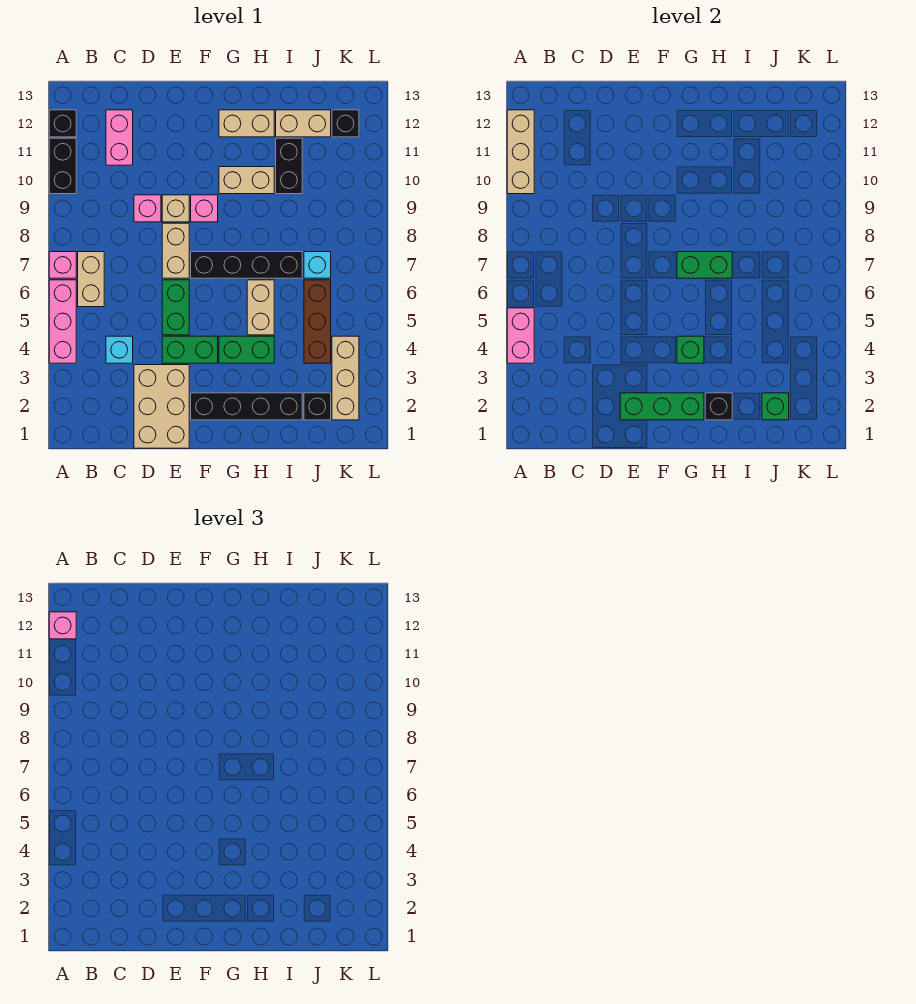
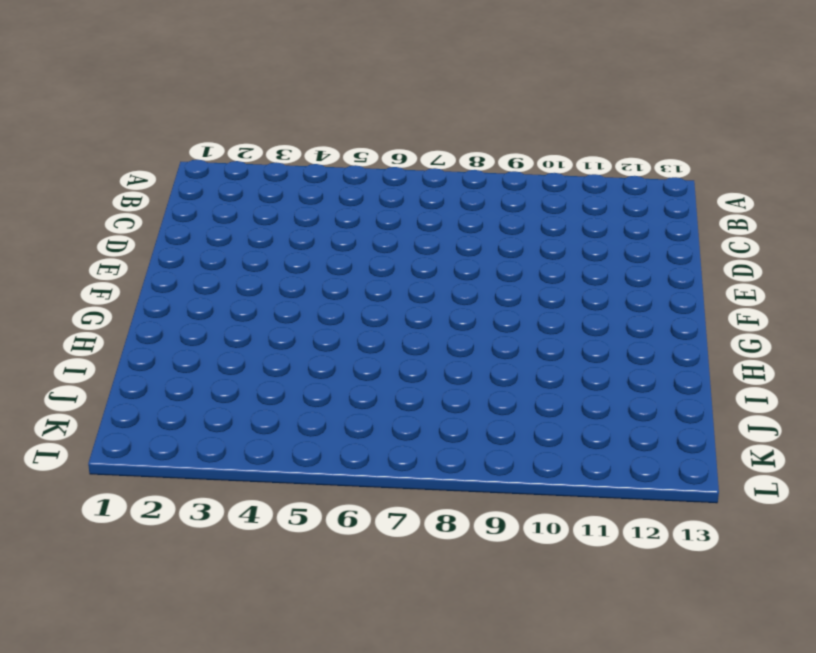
none -> pink 1x3 brick [49,280,76,363]
none -> pink 1x1 brick [49,252,76,278]
none -> black 1x2 brick [49,138,76,194]
none -> black 1x1 brick [49,110,76,137]

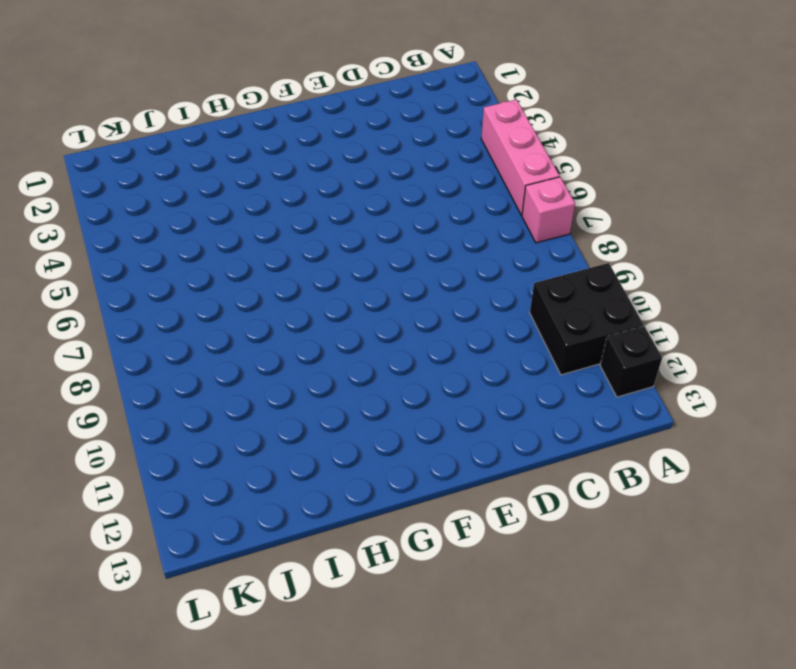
black 2x2 brick [530,263,643,375] -> black 1x2 brick [49,138,76,194]
none -> tan 1x2 brick [78,252,104,307]
none -> cyan 1x1 brick [106,336,133,363]
none -> pink 1x2 brick [106,110,133,165]
none -> tan 2x3 brick [134,365,189,448]

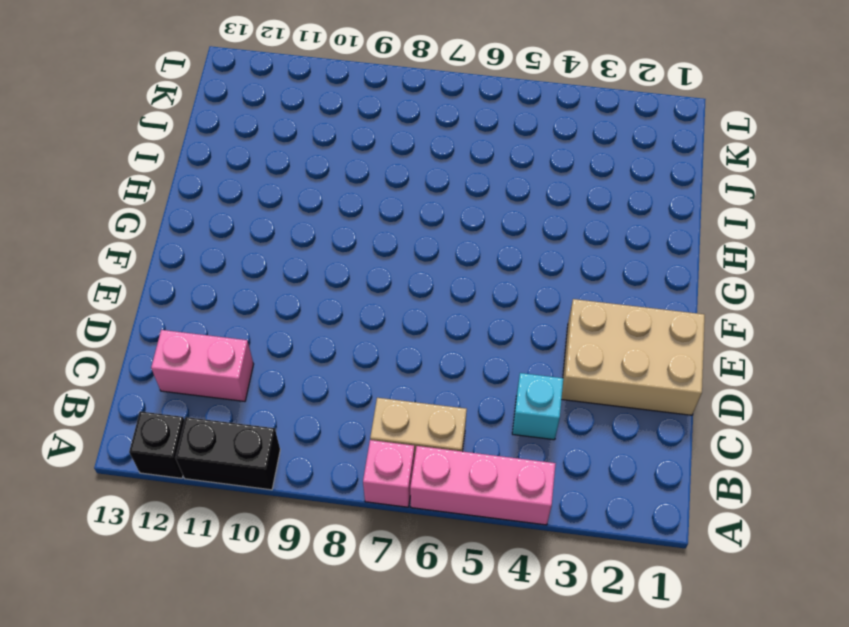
none -> pink 1x1 brick [134,195,161,222]
none -> green 1x2 brick [162,336,218,363]
none -> green 1x2 brick [162,280,189,335]
none -> tan 1x2 brick [162,223,189,278]

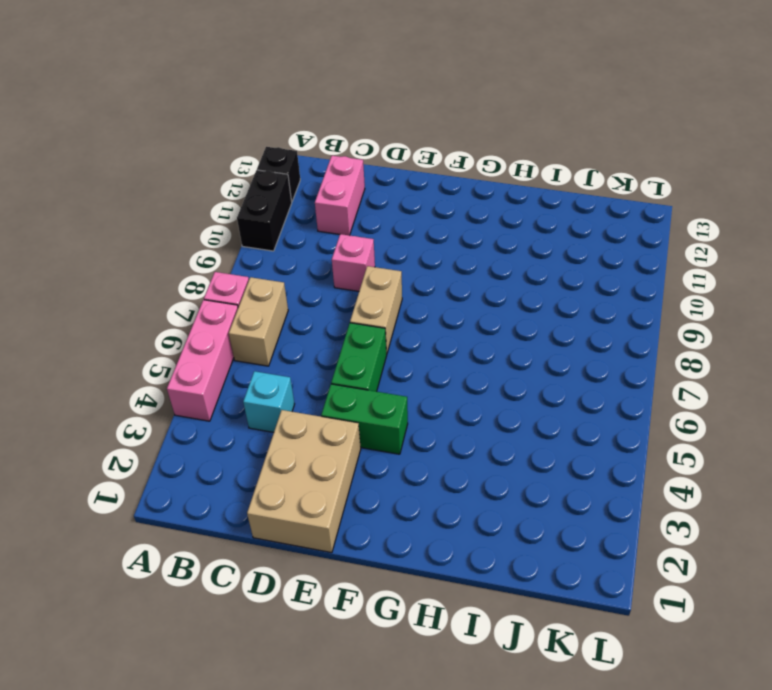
none -> tan 1x1 brick [162,195,189,222]
none -> black 1x4 brick [191,393,302,420]
none -> black 1x4 brick [191,252,302,278]
none -> pink 1x1 brick [191,195,218,222]

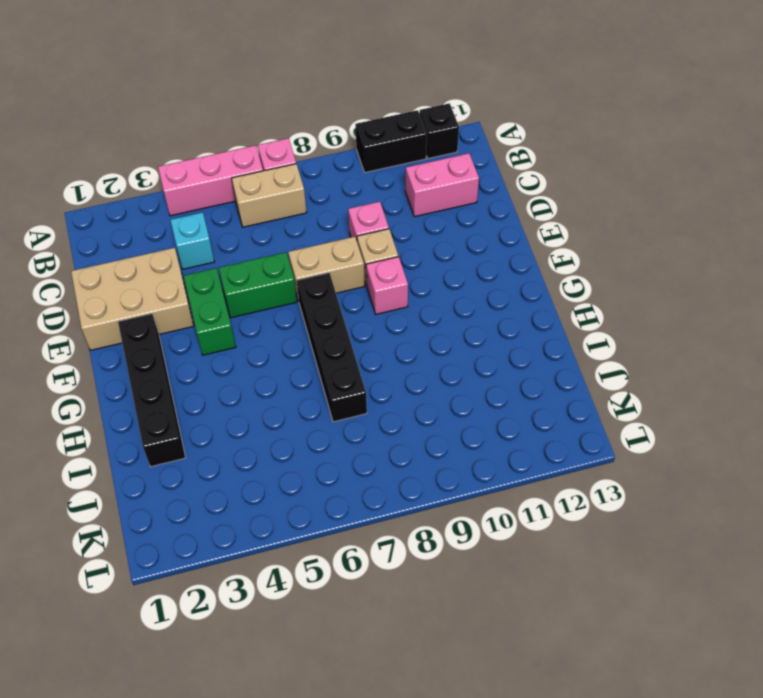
none -> green 1x2 brick [219,336,274,363]
none -> tan 1x2 brick [219,167,274,194]
none -> tan 1x2 brick [219,110,274,137]
none -> tan 1x2 brick [247,280,274,335]

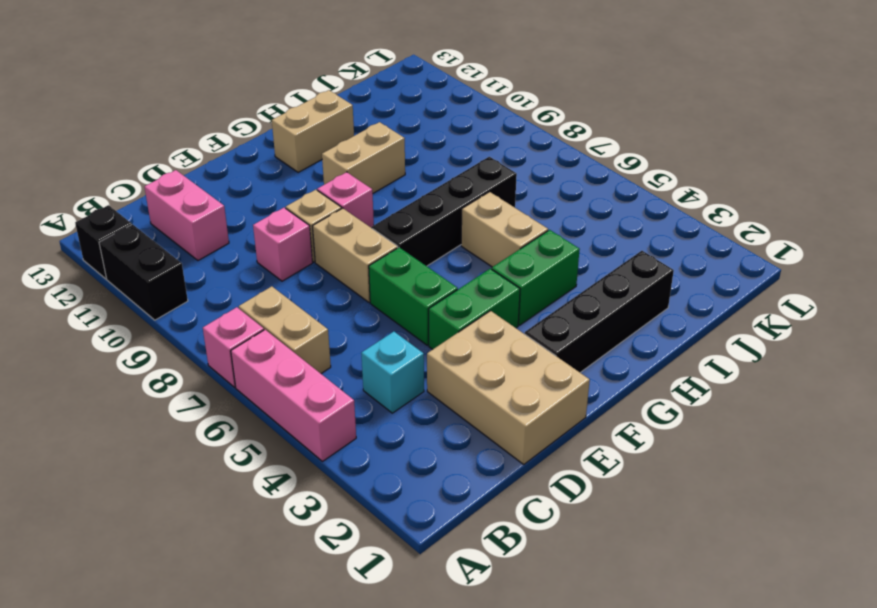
none -> black 1x2 brick [276,138,302,194]
none -> tan 1x2 brick [276,110,331,137]
none -> black 1x1 brick [304,393,331,420]
none -> brown 1x3 brick [304,280,331,363]

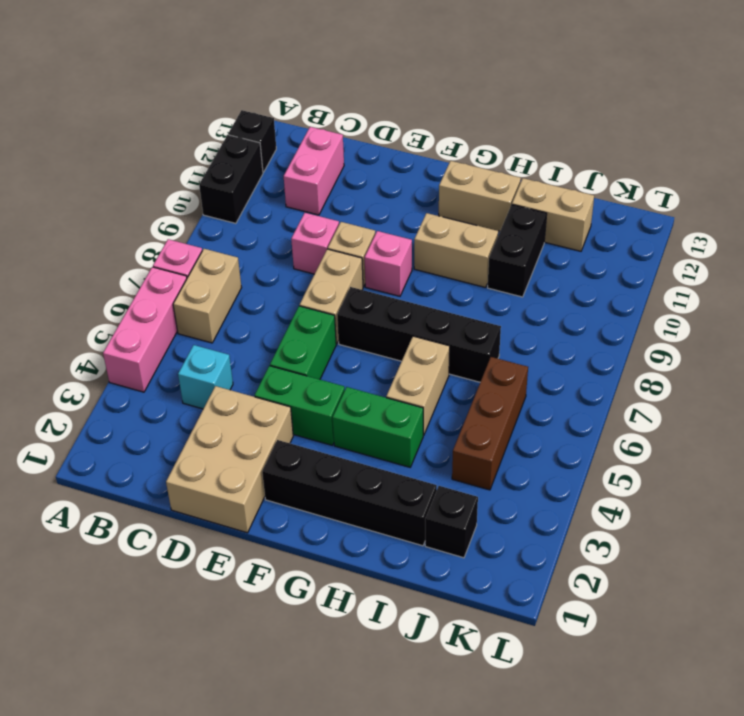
none -> cyan 1x1 brick [304,252,331,278]
none -> tan 1x3 brick [332,336,359,420]
none -> black 1x1 brick [332,110,359,137]
none -> pink 1x2 brick [507,308,534,363]

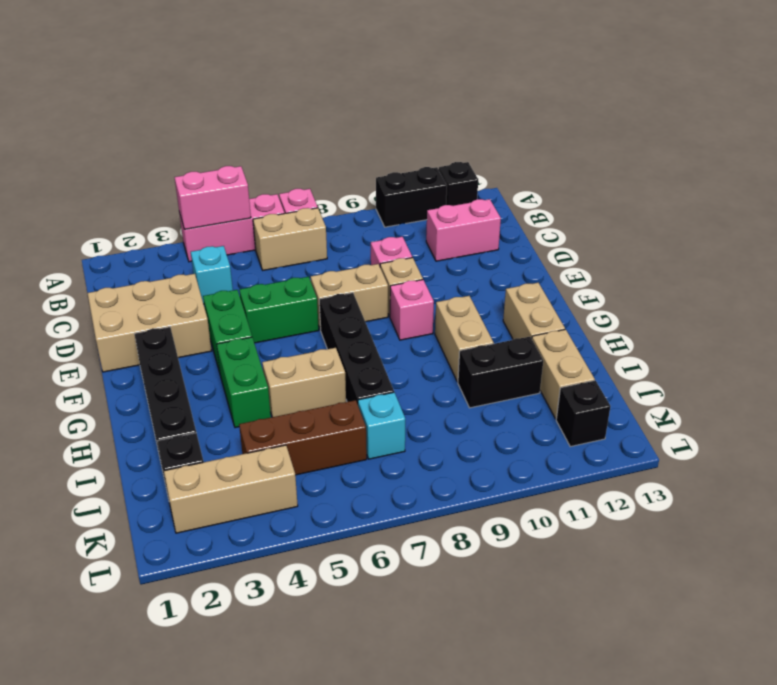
none -> tan 1x3 brick [507,110,534,194]
none -> green 1x3 brick [620,393,704,420]
none -> green 1x1 brick [677,336,704,363]
none -> green 1x2 brick [677,252,732,278]

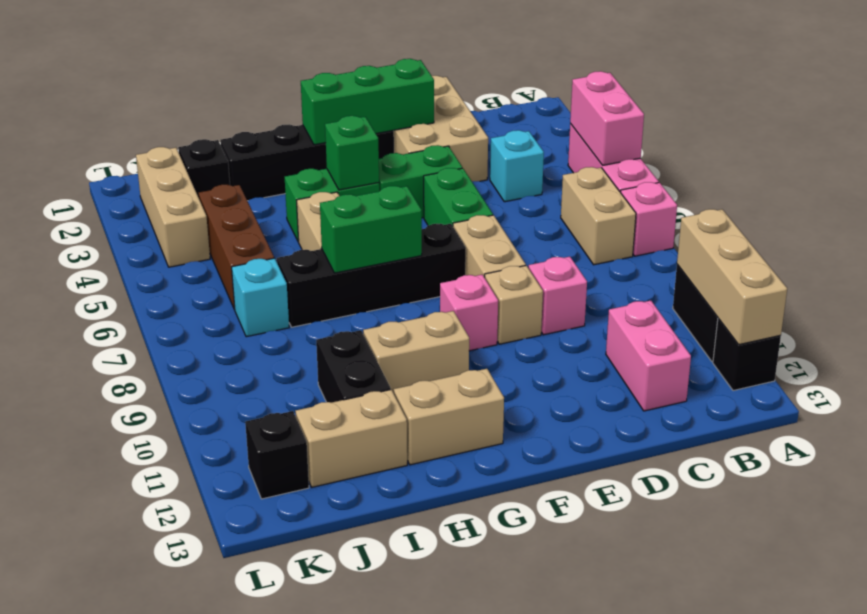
none -> black 1x1 brick [705,393,732,420]
none -> green 1x1 brick [762,393,789,420]
none -> pink 1x1 brick [49,612,76,639]

